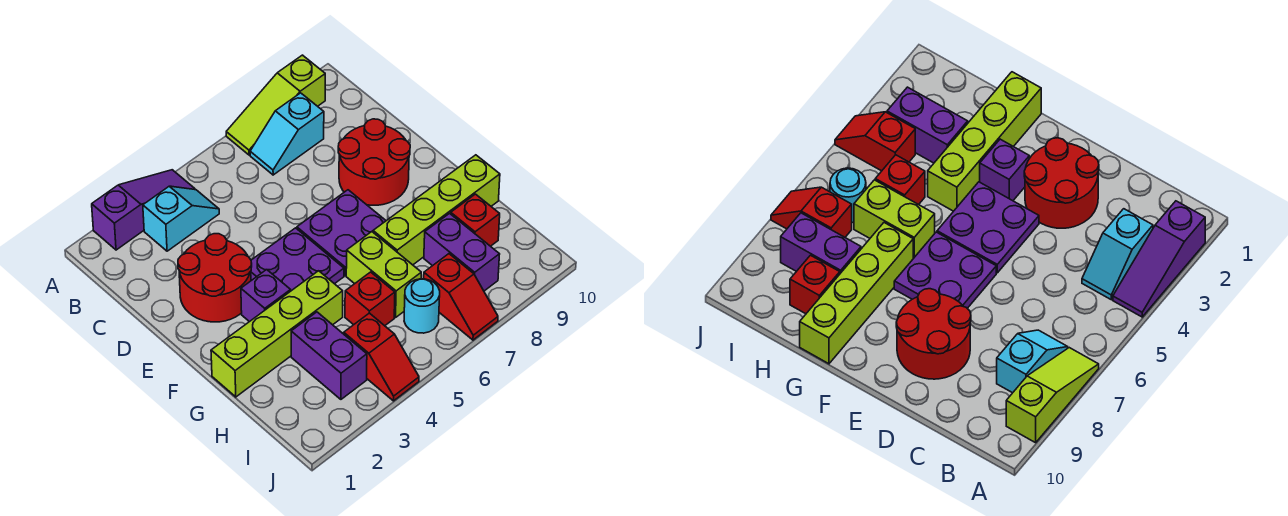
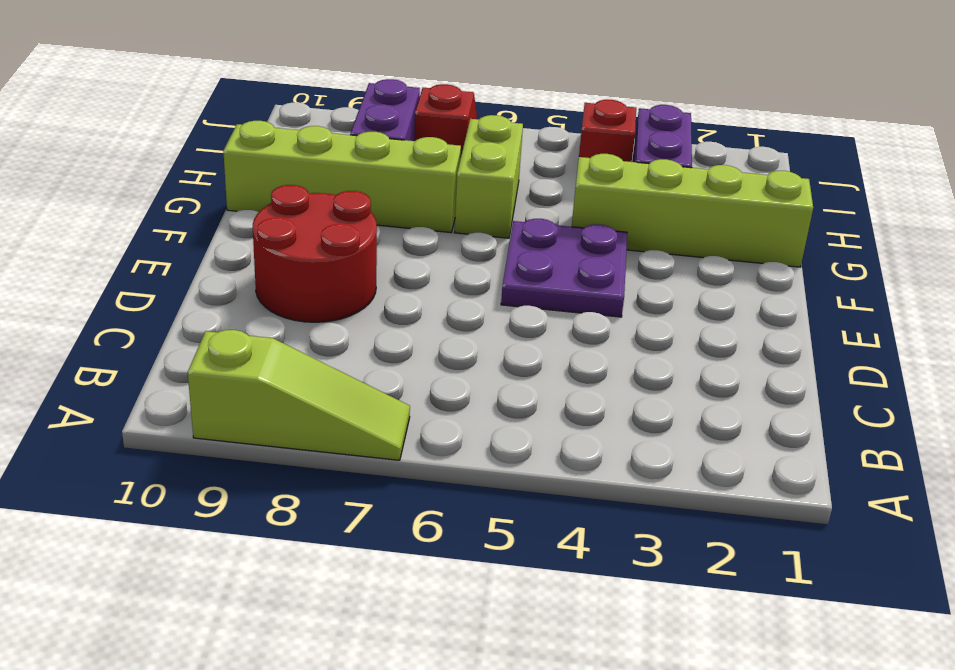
none -> purple 1x3 slope [92,170,195,250]
none -> cyan 1x2 slope [143,186,219,251]
none -> cyan 1x2 slope [250,93,324,175]

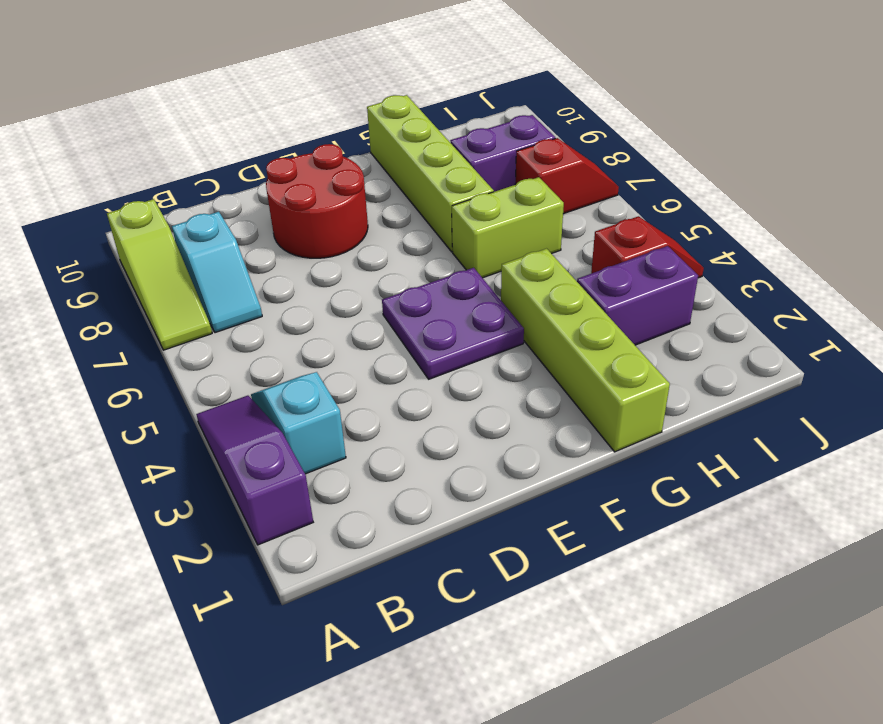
none -> red 2x2 round brick [178,234,252,322]
none -> purple 2x2 plate [297,190,386,276]
none -> purple 1x1 brick [241,270,291,322]

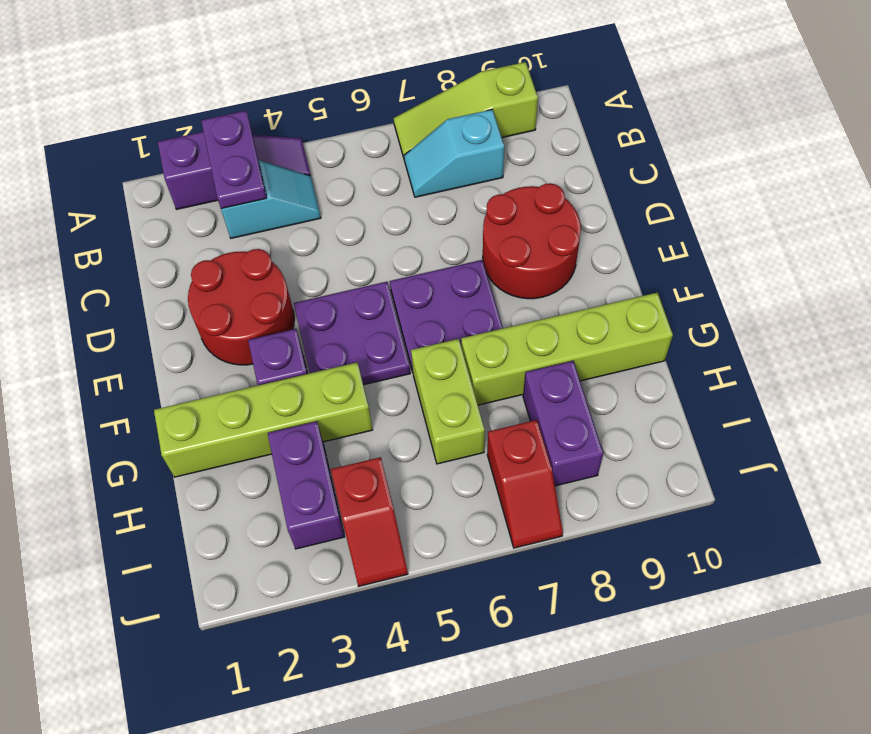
purple 1x2 plate [201,111,267,209] -> none
none -> red 1x1 brick [345,272,395,326]
none -> red 1x1 brick [451,194,500,246]
none -> cyan 1x1 round brick [404,279,440,333]

